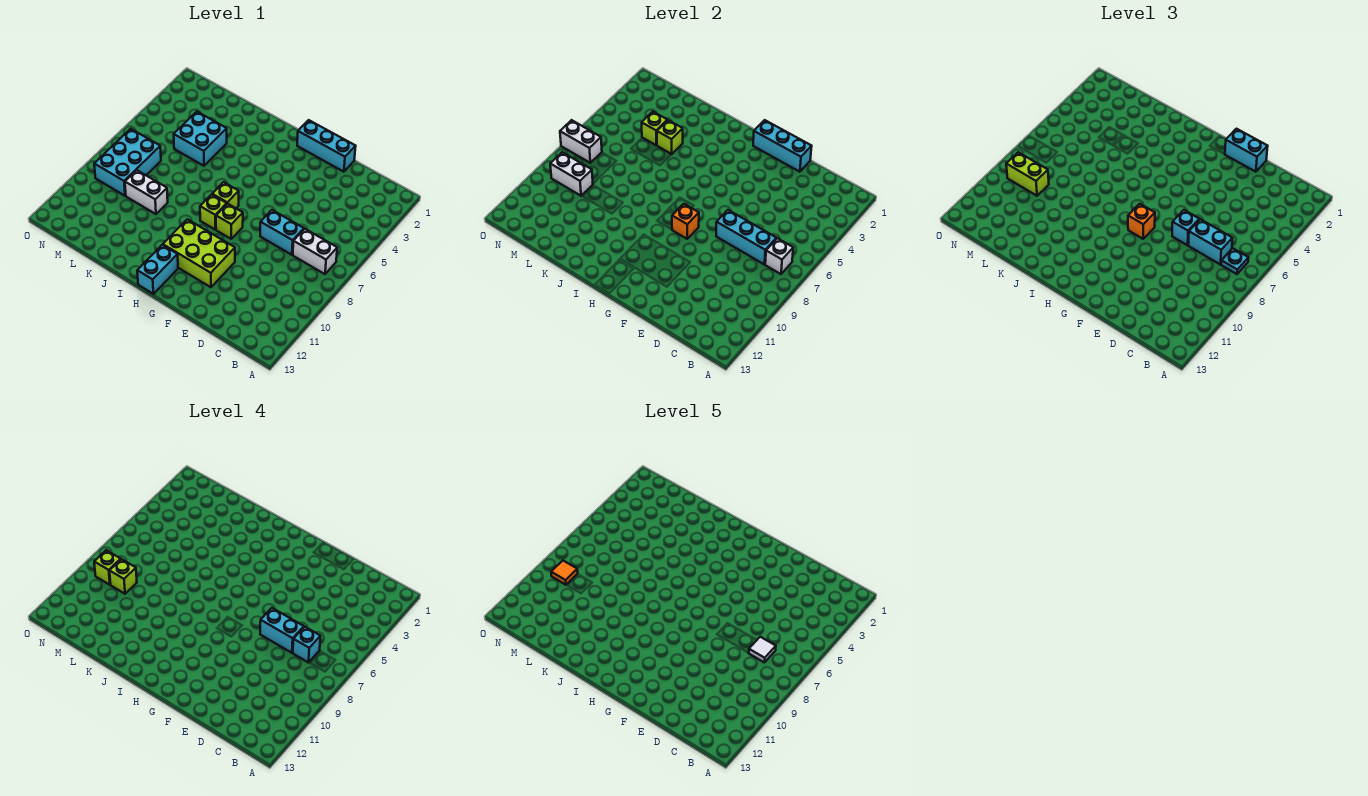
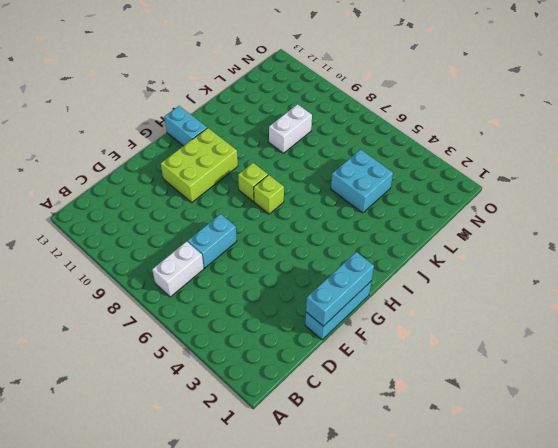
none -> lime 1x1 brick [216,204,243,239]
none -> cyan 2x3 brick [94,129,161,196]
none -> white 1x1 brick [765,238,793,274]
none -> cyan 1x3 brick [716,210,776,265]

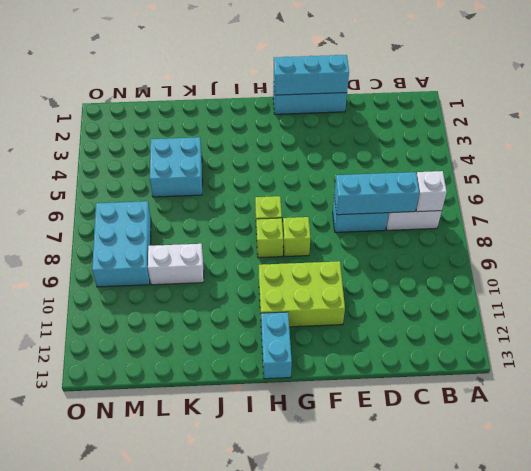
none -> orange 1x1 brick [672,204,699,239]
none -> lime 1x1 brick [657,120,683,154]
none -> lime 1x1 brick [642,112,667,145]
none -> white 1x2 brick [550,152,593,196]

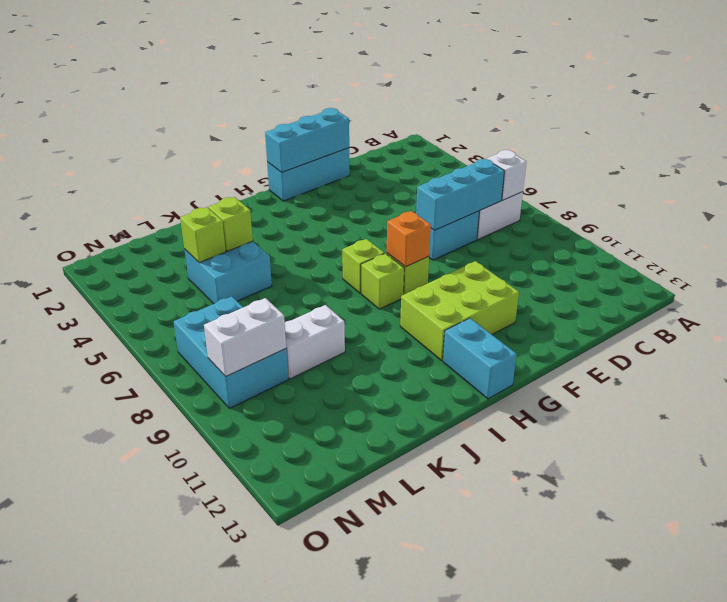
none -> white 1x2 brick [560,120,602,163]
none -> cyan 1x1 plate [1221,248,1248,274]
none -> cyan 1x2 brick [1188,219,1232,265]
none -> cyan 1x2 brick [1225,129,1268,172]

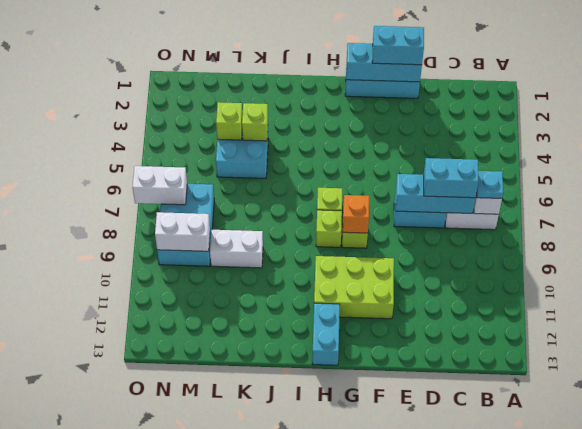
none -> cyan 1x1 brick [1172,210,1199,245]
none -> orange 1x1 brick [1128,204,1155,239]
none -> lime 1x2 brick [1006,152,1049,196]
none -> cyan 1x1 brick [293,627,320,663]

